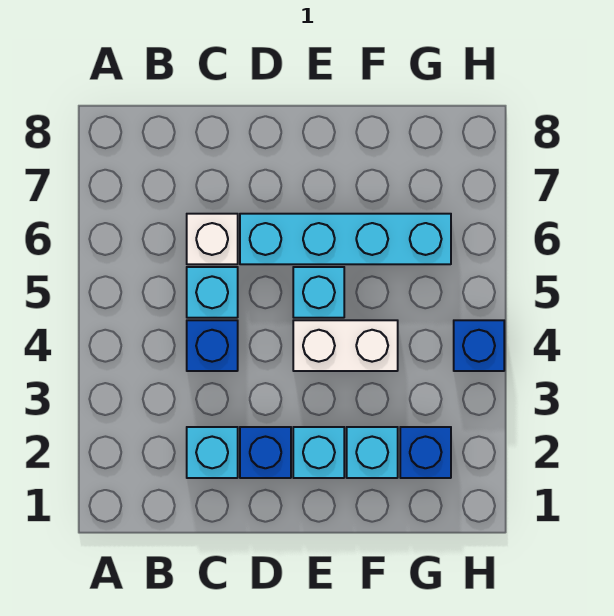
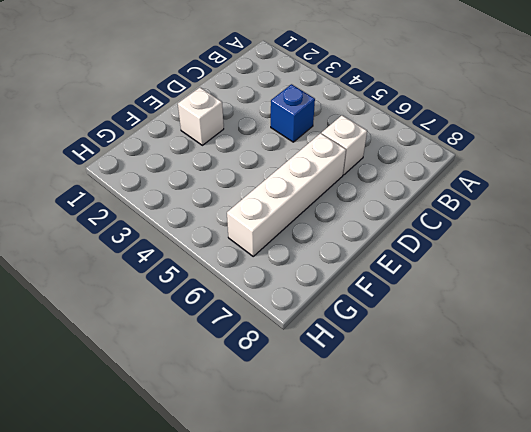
white 1x4 brick [227,133,346,256] -> cyan 1x4 brick [240,214,451,264]
white 1x1 brick [178,88,224,145] -> cyan 1x1 brick [293,427,344,478]
none -> cyan 1x1 brick [187,427,238,478]
none -> cyan 1x1 brick [187,267,238,318]
none -> blue 1x1 brick [240,427,291,478]

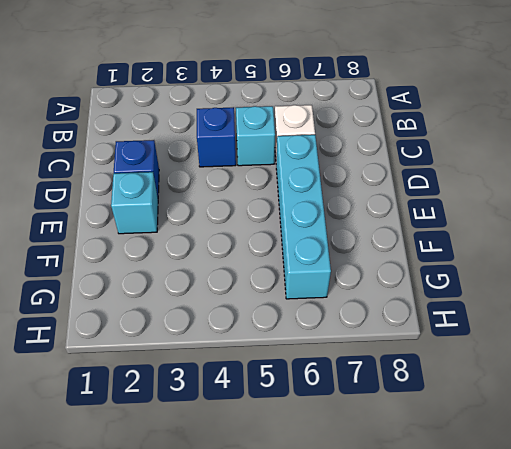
none -> cyan 1x1 brick [187,427,238,478]
none -> white 1x2 brick [293,320,398,371]
none -> cyan 1x1 brick [293,267,344,318]

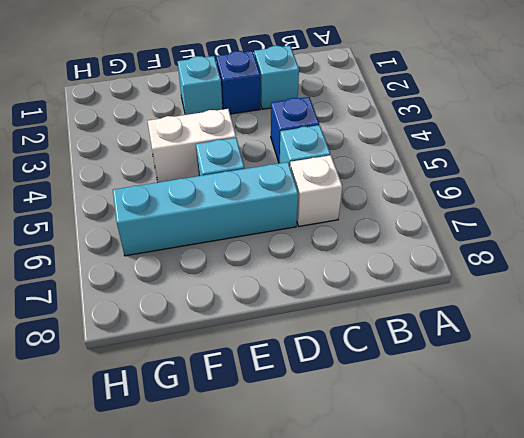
none -> cyan 1x1 brick [347,427,398,478]
none -> blue 1x1 brick [400,427,451,478]
none -> blue 1x1 brick [454,320,504,371]

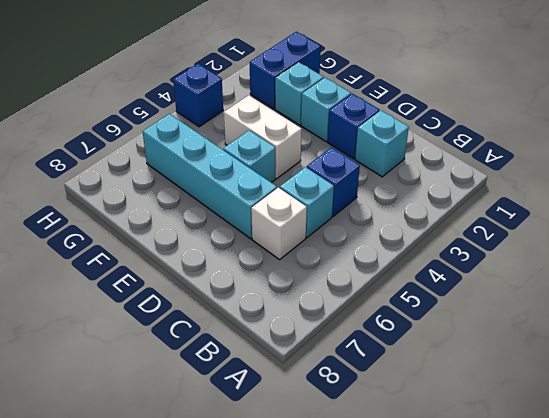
blue 1x2 brick [250,32,321,109] -> blue 1x1 brick [400,427,451,478]

